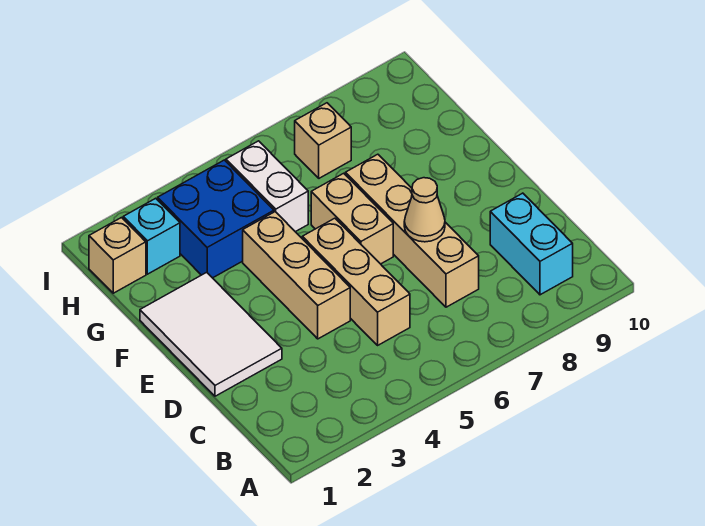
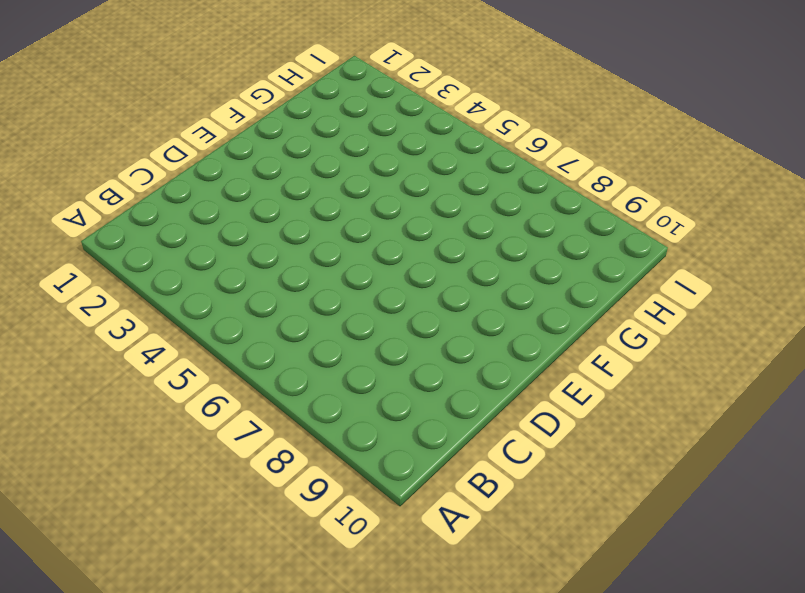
none -> cyan 1x2 brick [490,193,573,295]
none -> tan 1x3 brick [302,218,410,345]
none -> tan 1x4 brick [345,154,479,307]

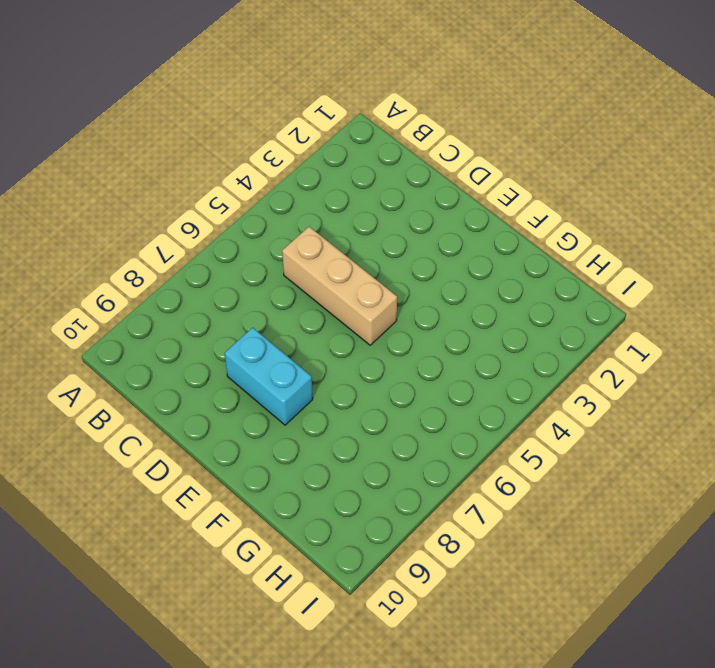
cyan 1x2 brick [225,328,313,425] -> cyan 1x2 brick moved to [490,193,573,295]
none -> tan 1x4 brick [345,154,479,307]
none -> white 2x3 tile [140,272,282,396]
none -> tan 1x3 brick [243,212,350,339]

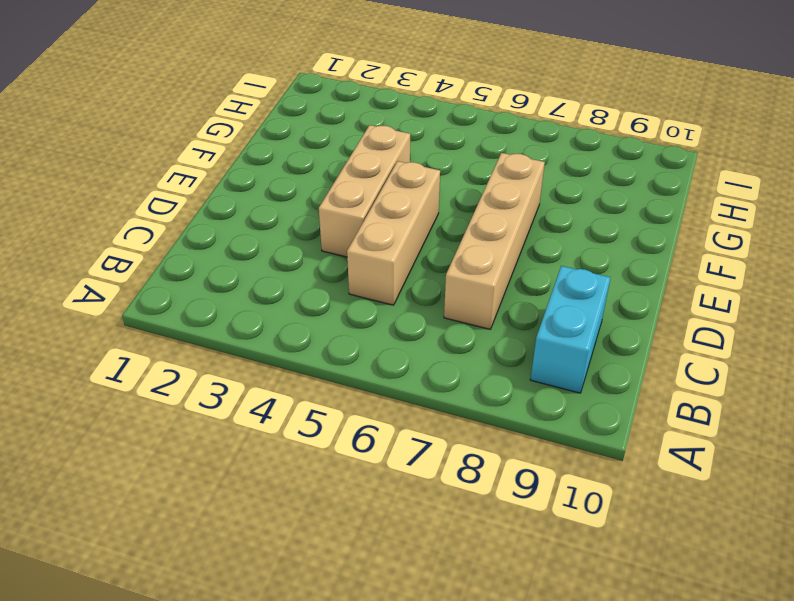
none -> white 2x3 tile [140,272,282,396]
none -> tan 1x2 brick [311,173,393,264]
none -> blue 2x2 brick [158,160,274,278]

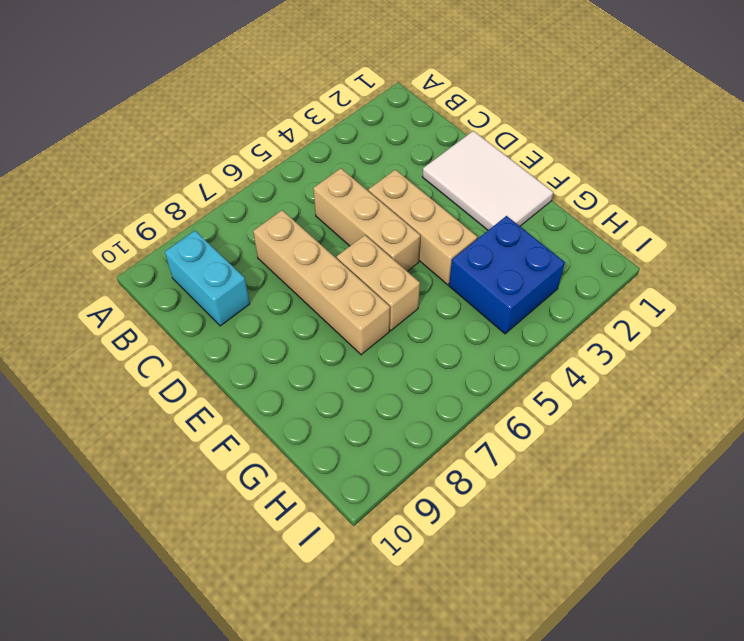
none -> white 1x2 brick [226,141,308,232]
none -> tan 1x1 brick [89,218,146,293]
none -> cyan 1x1 brick [123,198,180,274]

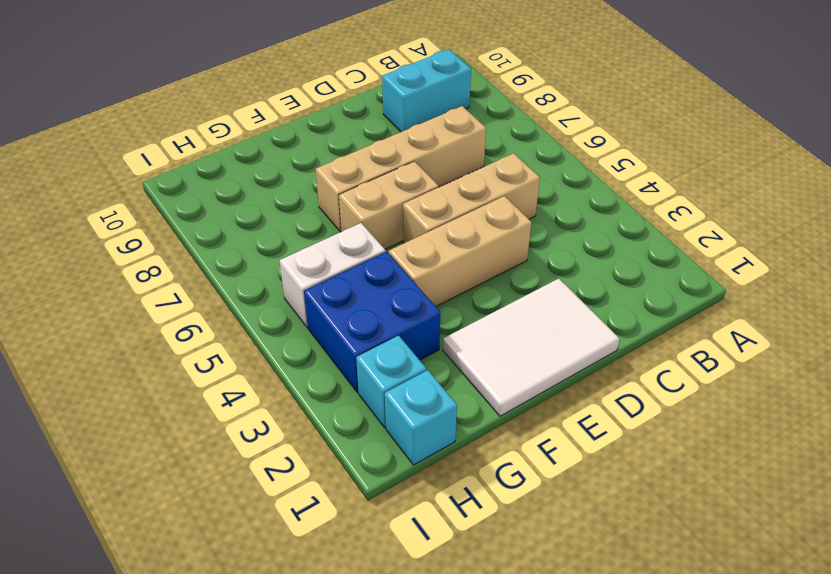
cyan 1x1 brick [385,370,457,465] -> tan 1x1 brick [89,218,146,293]
none -> tan 1x1 brick [295,103,351,178]
none -> tan 1x1 cone [404,178,445,242]

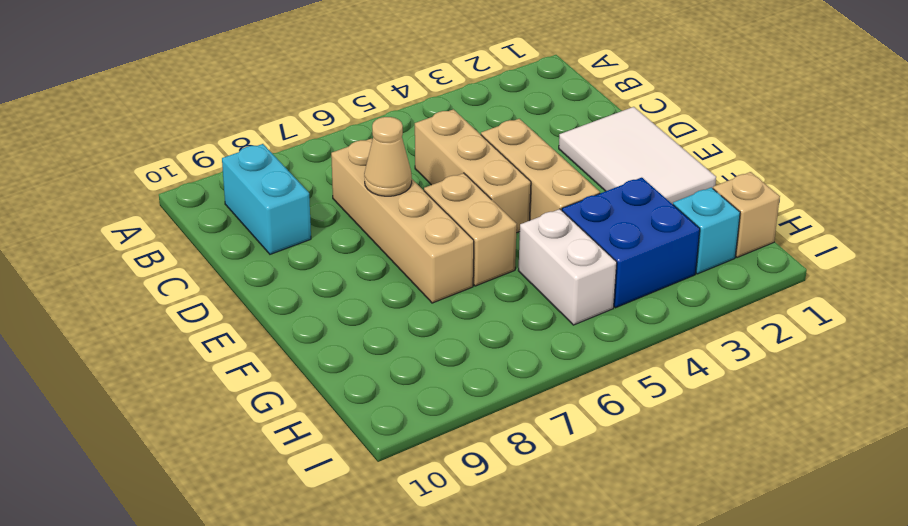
none -> tan 1x1 brick [295,103,351,178]

